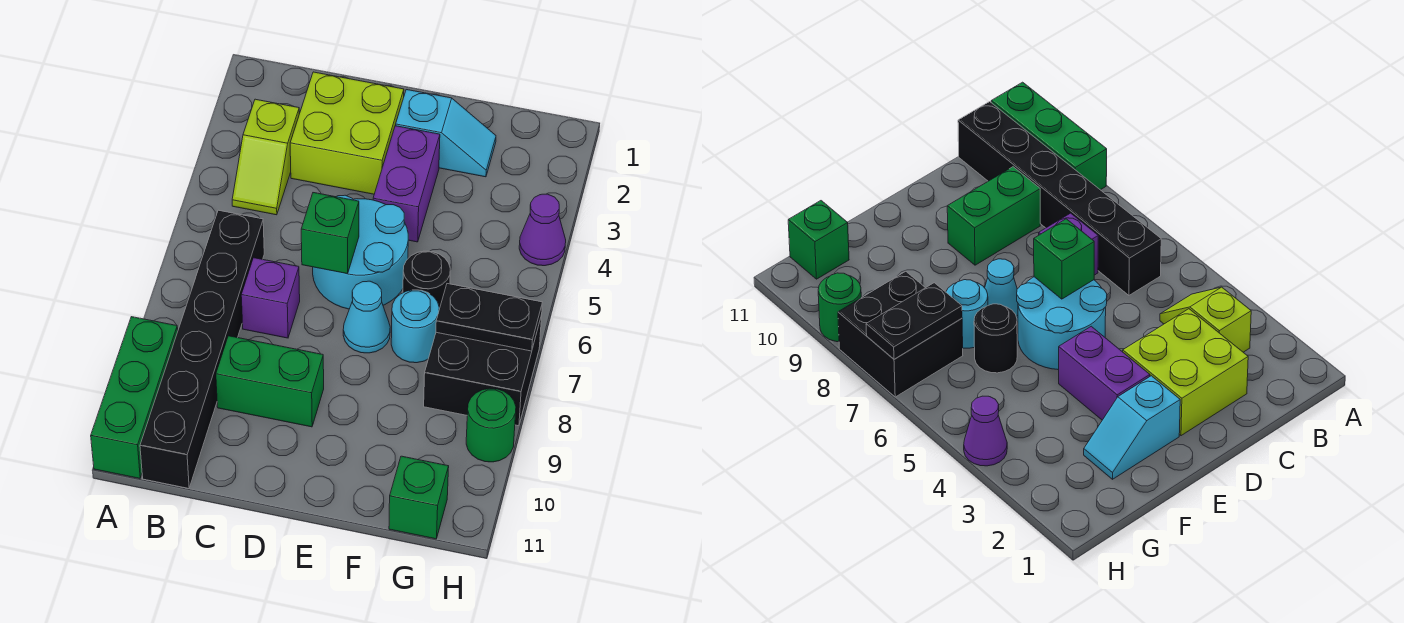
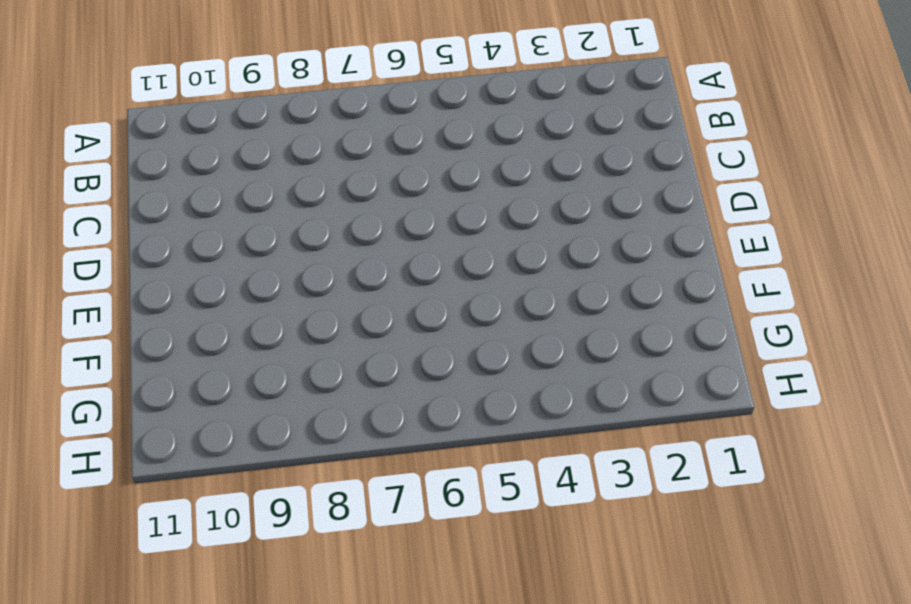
none -> green 1x3 brick [91,317,178,478]
none -> lime 1x2 slope [232,99,299,215]
none -> black 1x6 brick [140,210,264,488]

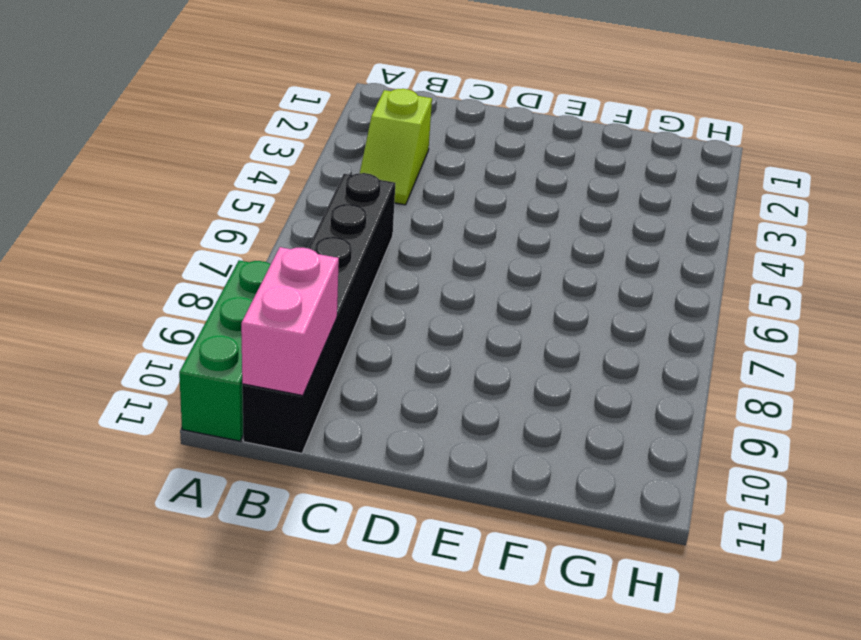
pink 1x2 brick [241,247,339,396] -> none
none -> lime 2x2 brick [290,72,404,194]
none -> purple 1x1 brick [241,258,300,338]
none -> green 1x2 brick [216,336,324,427]

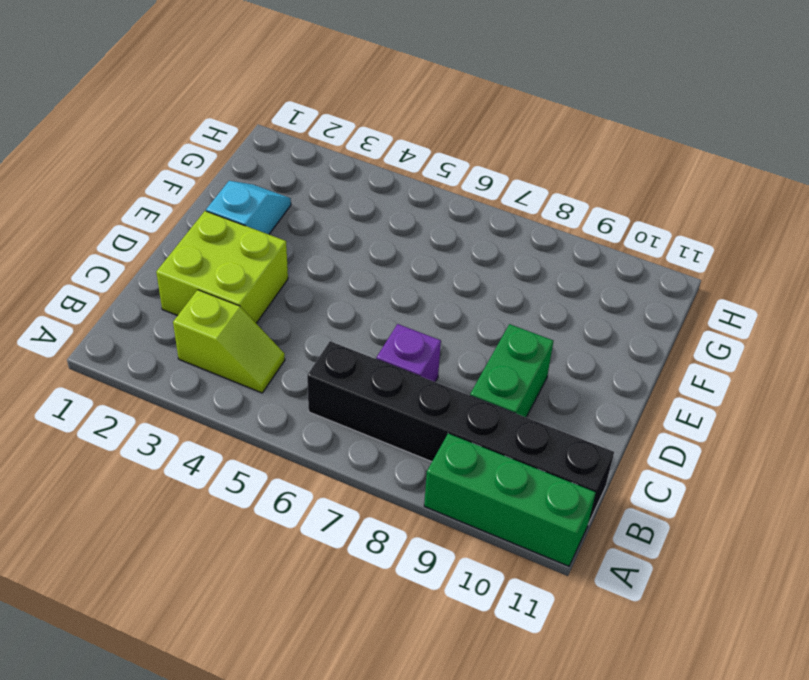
none -> cyan 2x2 round brick [313,195,408,309]
none -> purple 1x2 brick [373,126,440,242]
none -> cyan 1x1 cone [343,281,390,353]

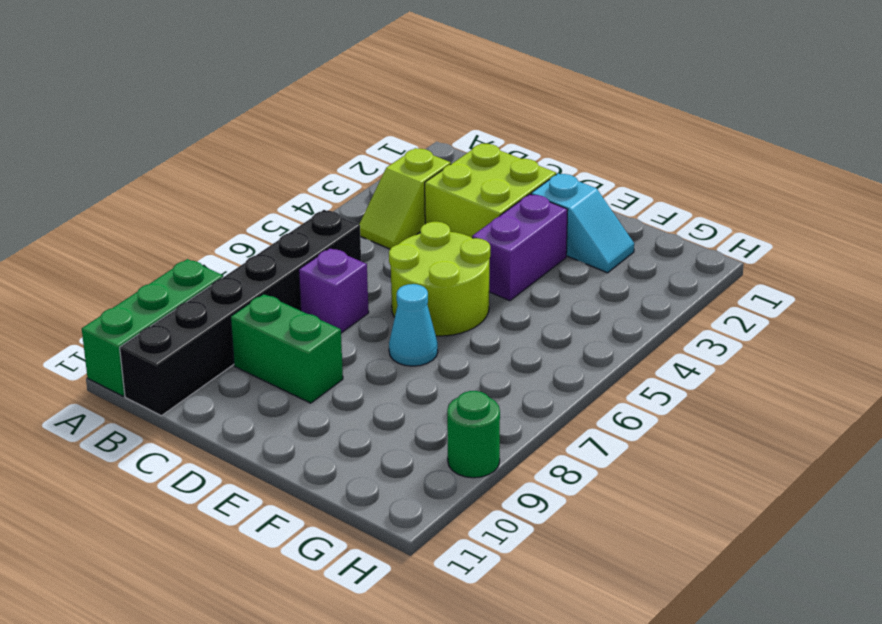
lime 2x2 round brick [389,222,490,336] -> cyan 2x2 round brick [313,195,408,309]
none -> black 1x1 round brick [403,251,450,309]
none -> cyan 1x1 round brick [391,290,439,363]
none -> black 2x2 brick [424,315,542,426]

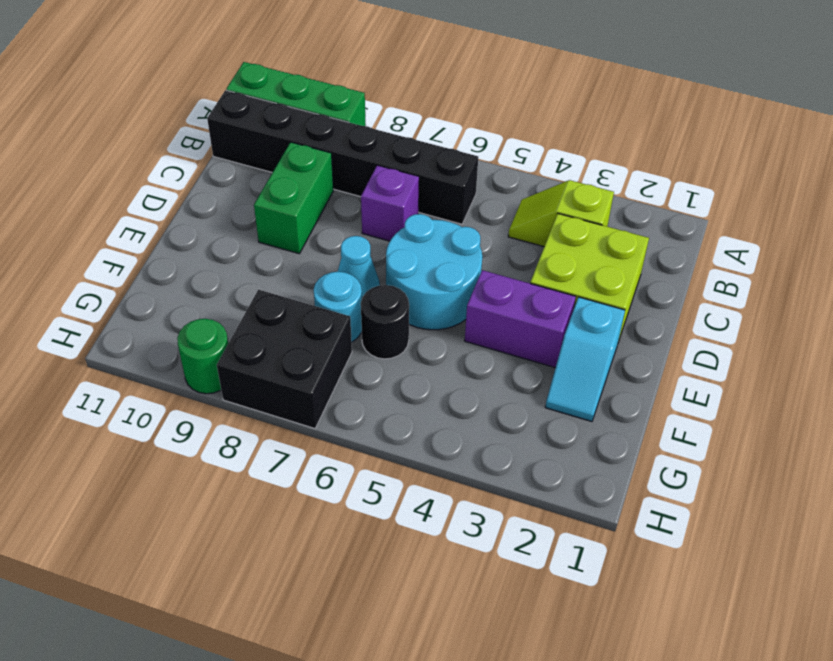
none -> green 1x1 brick [389,456,449,539]
none -> purple 1x1 cone [519,194,566,266]
none -> green 1x1 brick [301,193,359,274]

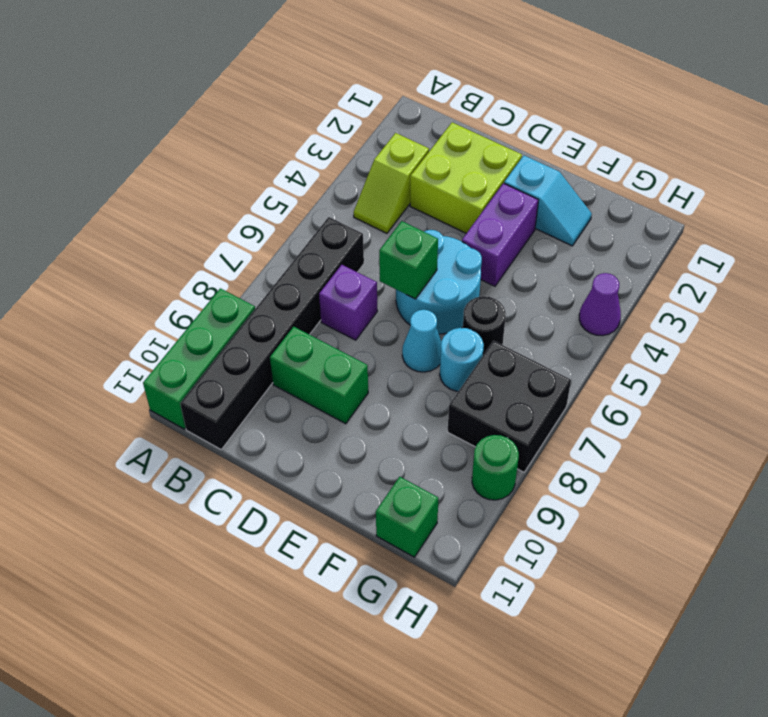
none -> black 1x2 plate [436,284,542,351]

